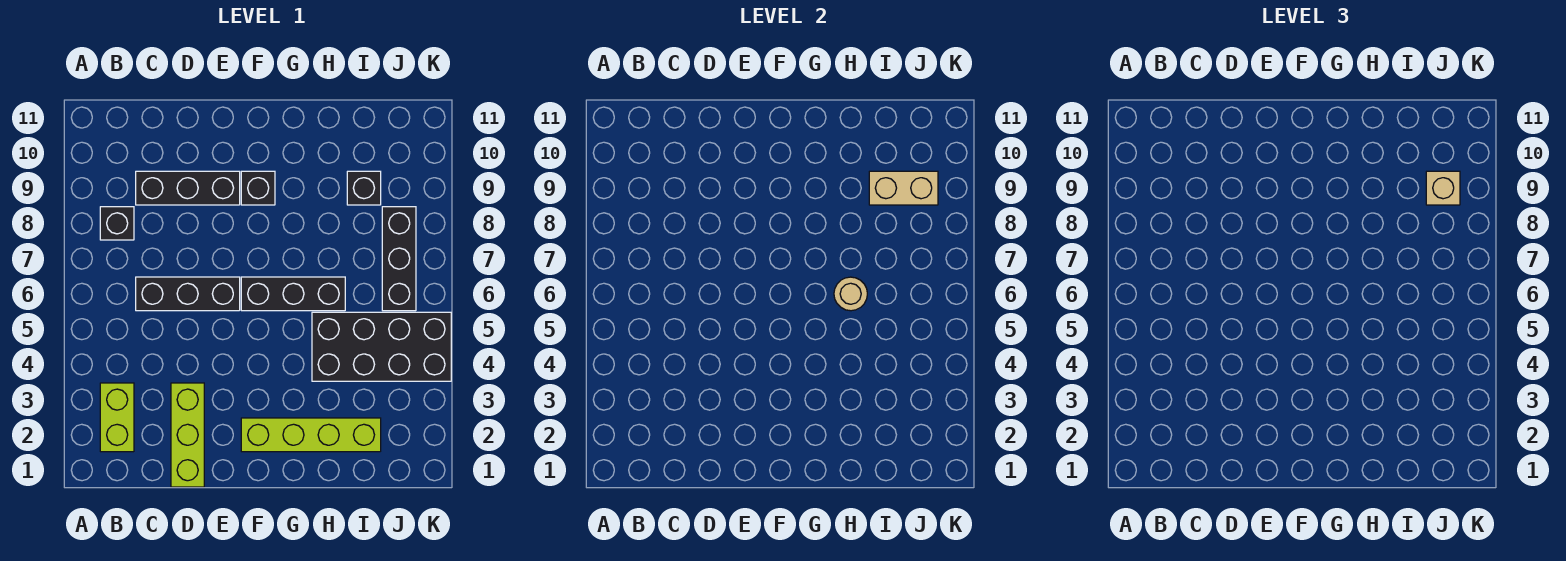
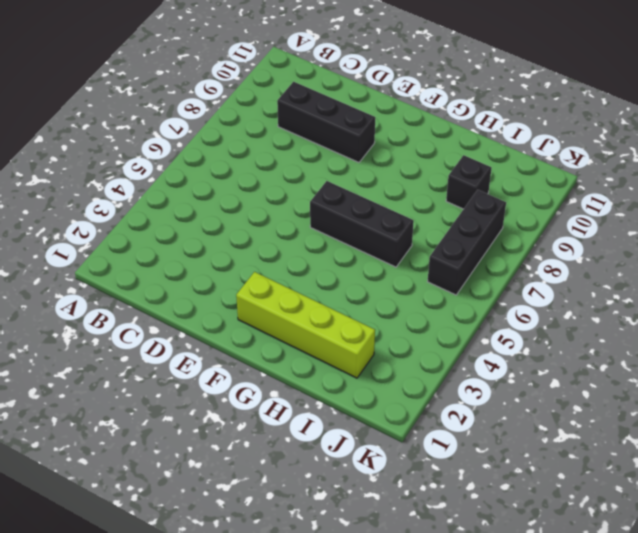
none -> lime 1x2 brick [100,383,134,452]
none -> black 1x1 brick [100,207,134,240]
none -> black 1x3 brick [136,277,240,311]

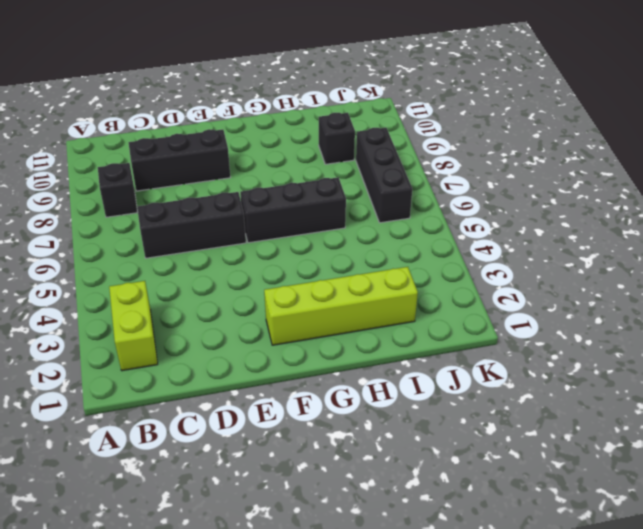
none -> lime 1x3 brick [171,383,204,487]
none -> black 1x1 brick [241,171,275,205]
none -> black 2x4 brick [312,312,451,381]

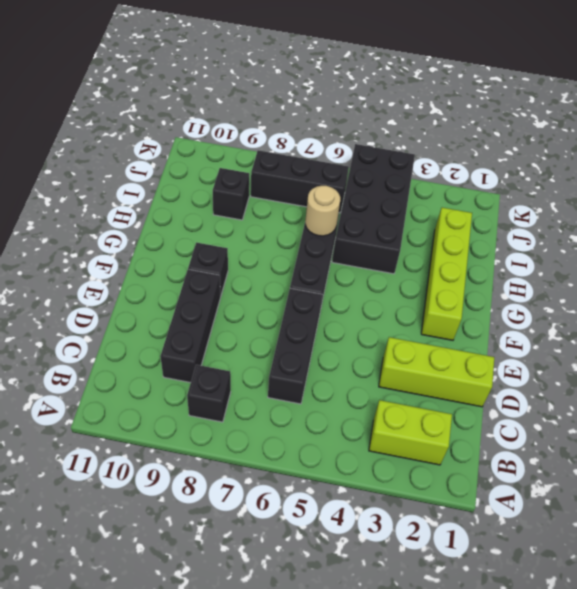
none -> tan 1x2 brick [869,171,938,205]
none -> tan 1x1 brick [1426,171,1460,205]

